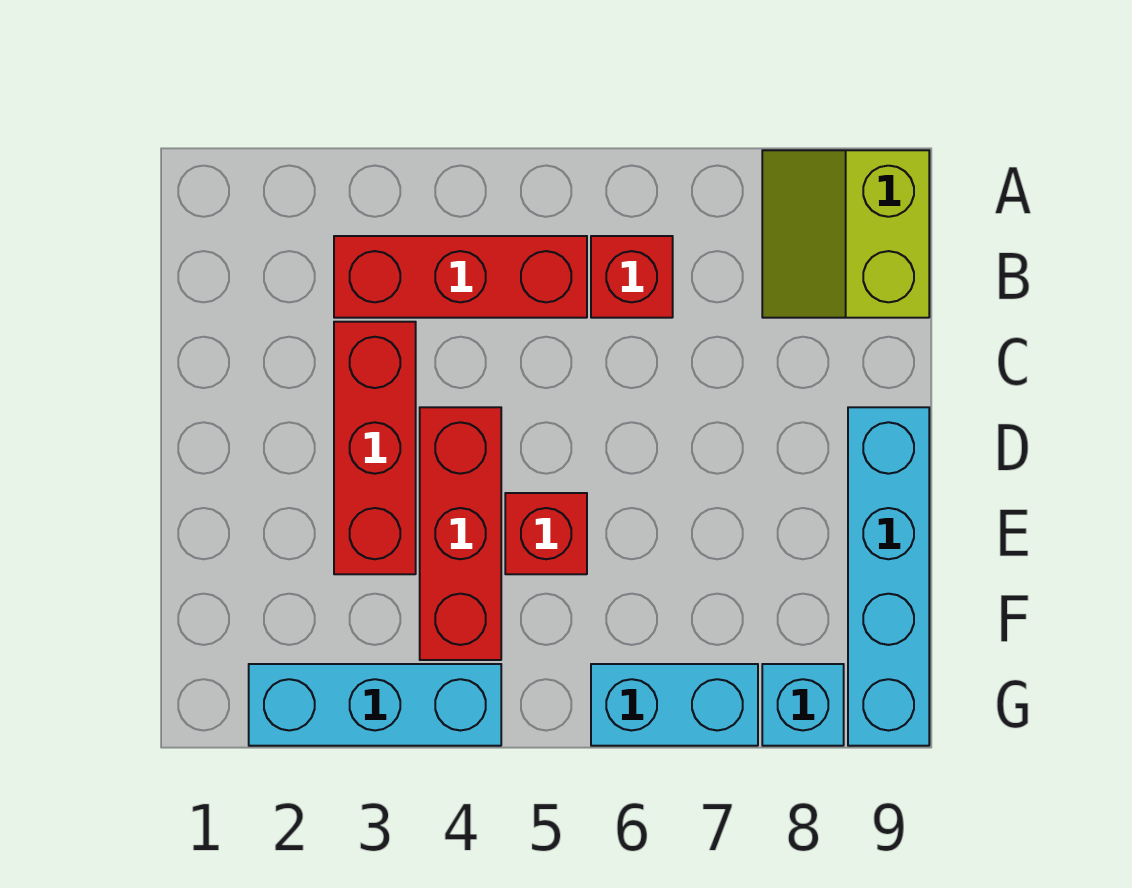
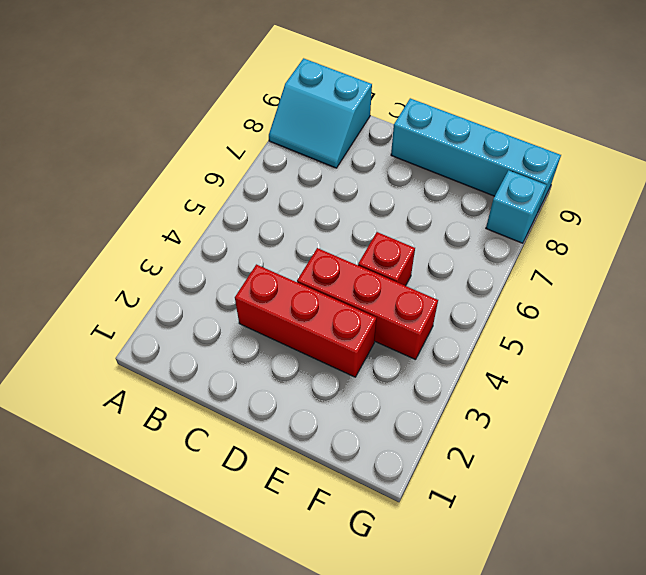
cyan 2x2 slope [269,58,372,168] -> lime 2x2 slope [762,150,929,318]
none -> red 1x3 brick [334,236,587,318]
none -> red 1x1 brick [591,236,673,318]

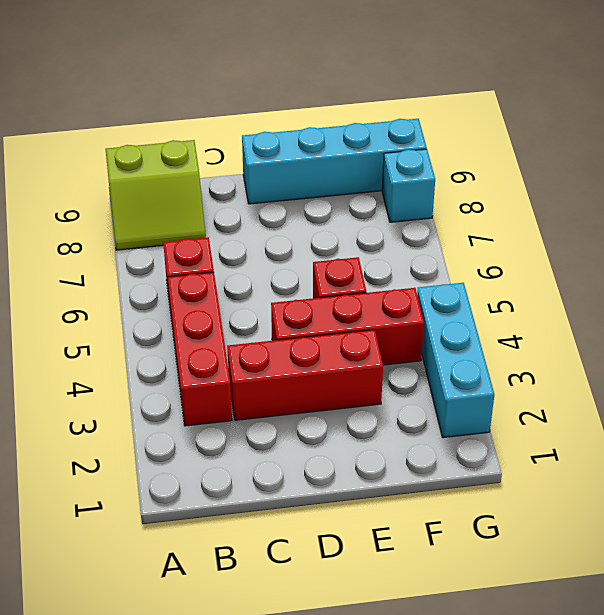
none -> cyan 1x2 brick [591,664,758,746]

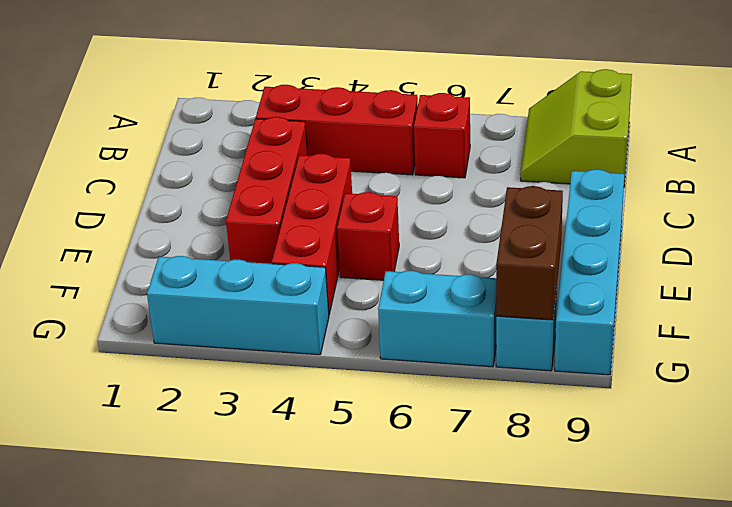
brown 1x2 brick [496,186,563,320] -> none

